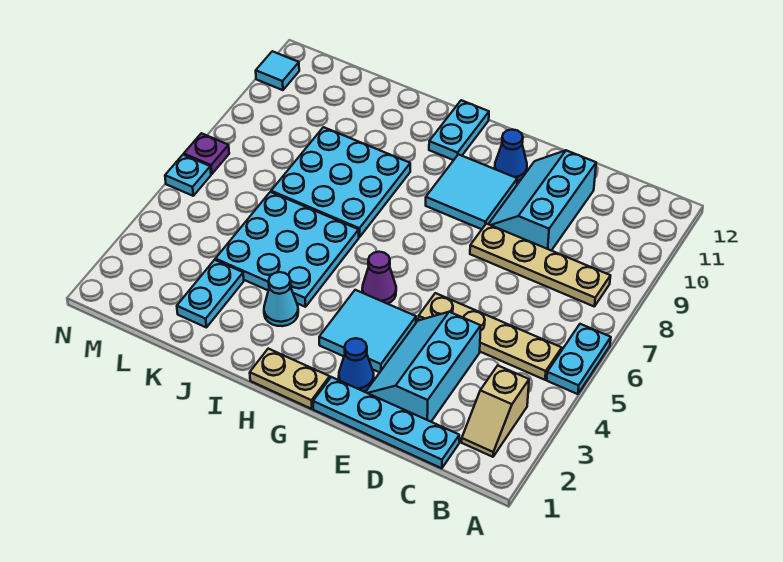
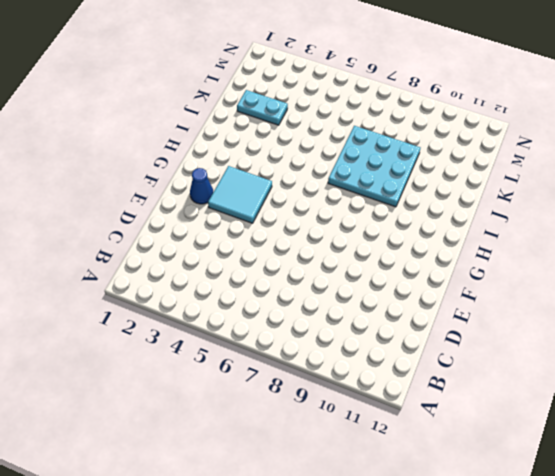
none -> cyan 1x2 plate [547,324,611,394]
none -> tan 1x2 slope [462,366,529,457]
none -> tan 1x4 plate [418,293,562,380]

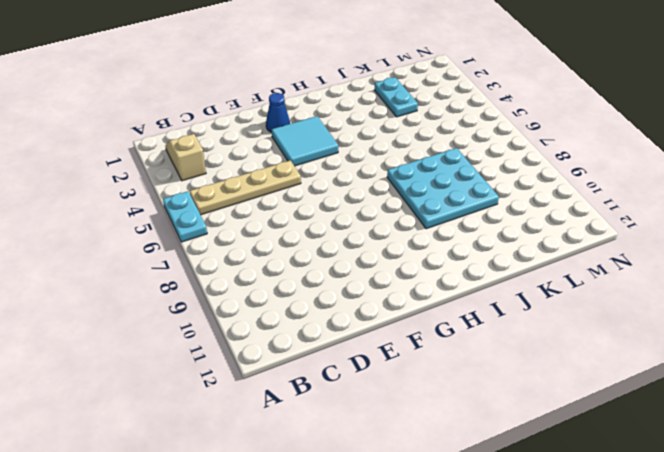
none -> tan 1x4 plate [470,224,610,307]
none -> cyan 1x4 plate [313,377,459,468]
none -> cyan 2x3 slope [366,312,481,422]

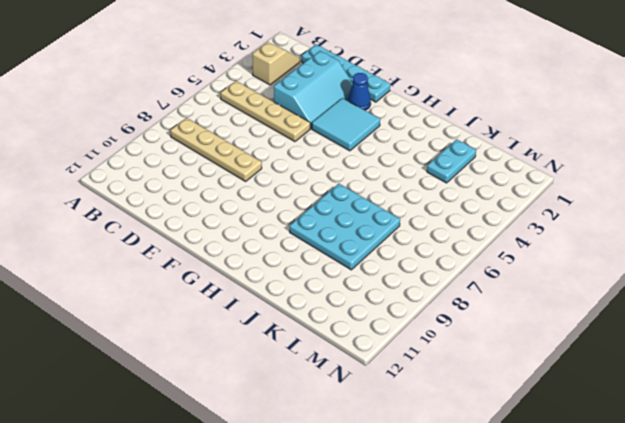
none -> cyan 1x2 plate [547,324,611,394]
none -> cyan 2x3 slope [489,150,596,251]
none -> cyan 2x2 tile [426,154,517,229]

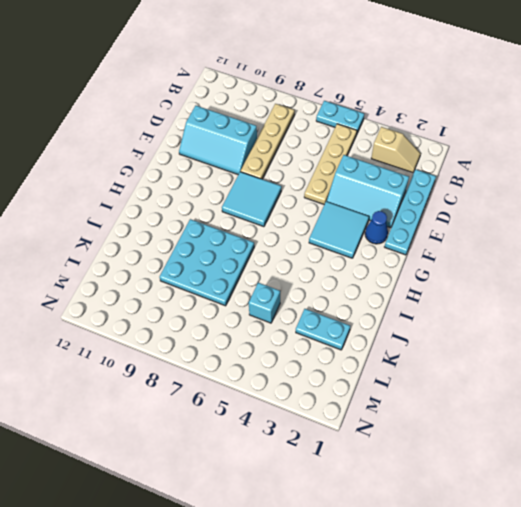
cyan 2x2 tile [222,172,282,227] -> cyan 2x2 tile moved to [426,154,517,229]
cyan 1x1 brick [249,282,280,323] -> cyan 3x3 plate [215,192,359,307]
none -> blue 1x1 cone [495,130,527,181]
none -> tan 1x2 plate [250,349,330,409]
none -> purple 1x1 cone [362,252,396,304]

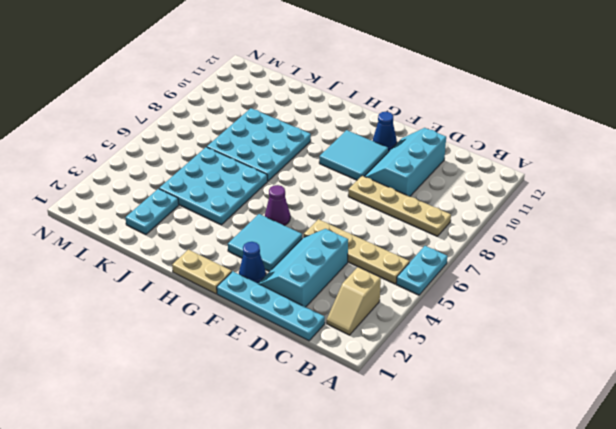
none -> cyan 1x2 plate [429,100,489,160]
none -> cyan 1x1 cone [264,272,298,326]
none -> cyan 1x1 plate [165,155,211,196]

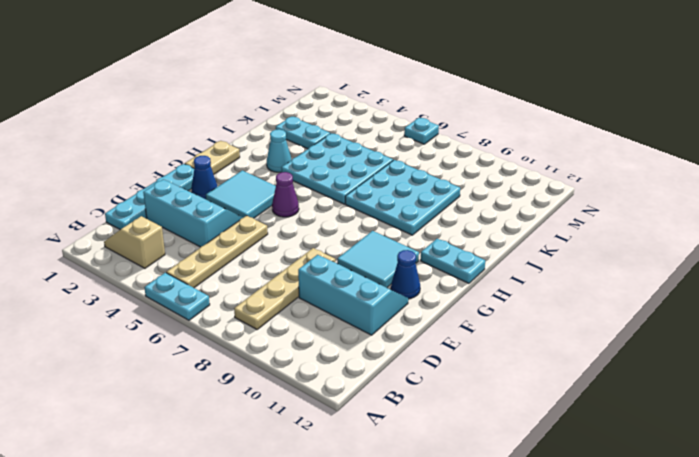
none -> purple 1x1 plate [184,133,229,174]
none -> cyan 1x1 tile [256,51,299,90]

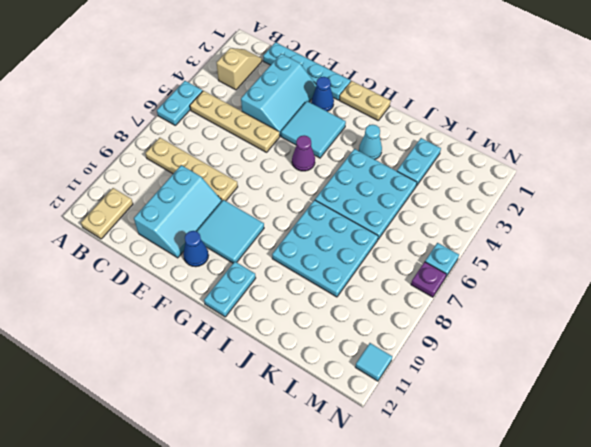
tan 1x2 plate [81,188,133,239] -> none

